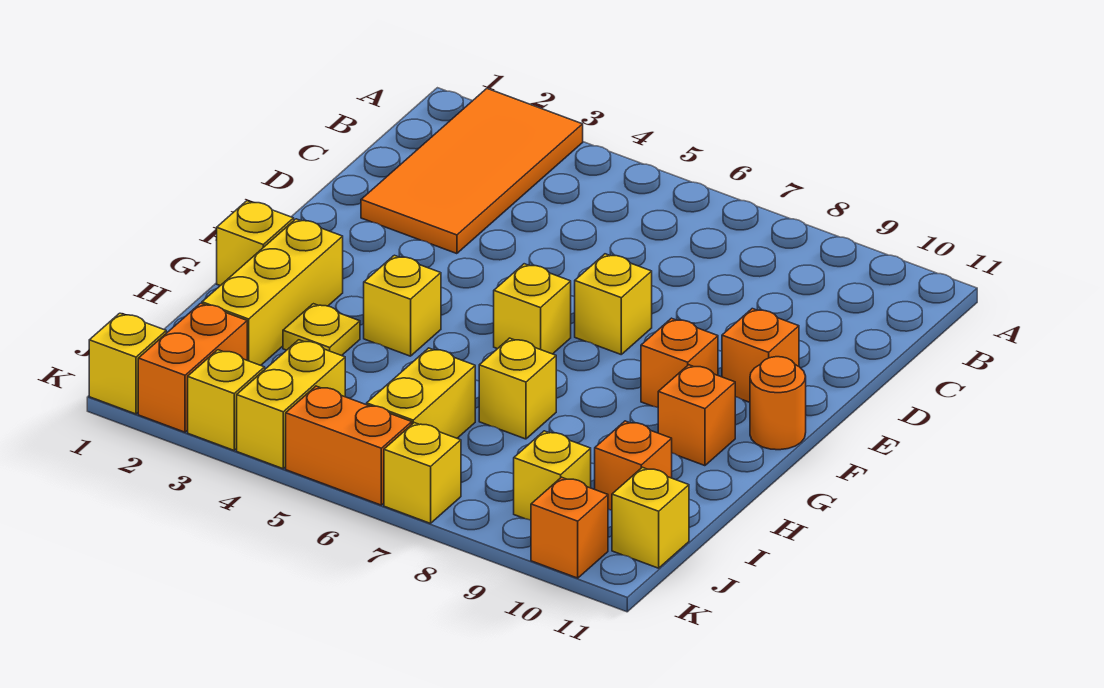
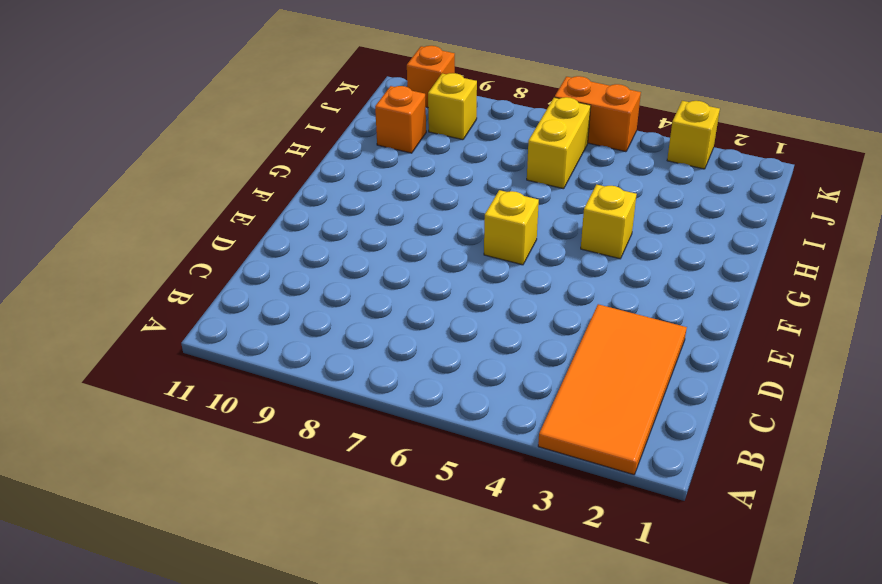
none -> yellow 1x1 brick [575,254,652,354]
none -> orange 1x1 brick [722,309,799,402]
none -> orange 1x1 brick [641,318,718,408]

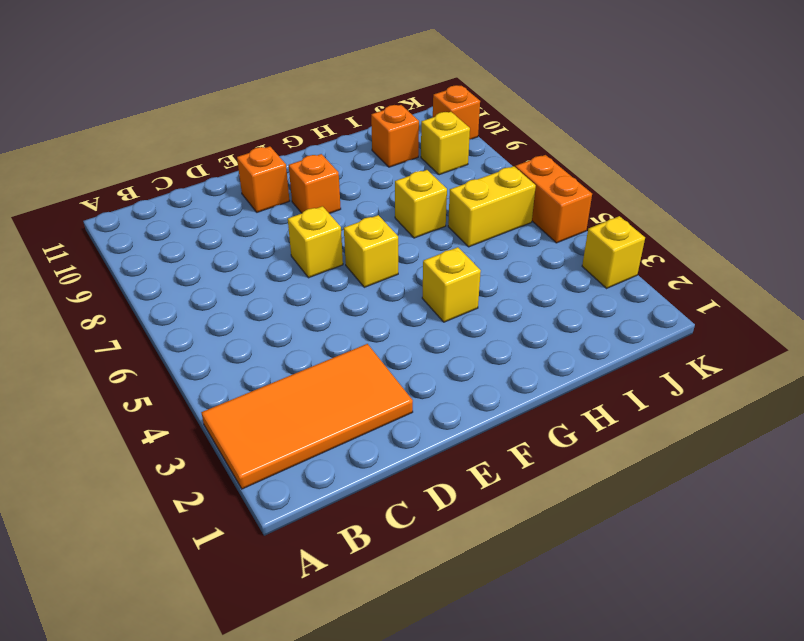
none -> orange 1x1 round brick [750,357,806,450]
none -> yellow 1x1 brick [217,201,294,286]
none -> yellow 1x3 brick [202,219,343,365]

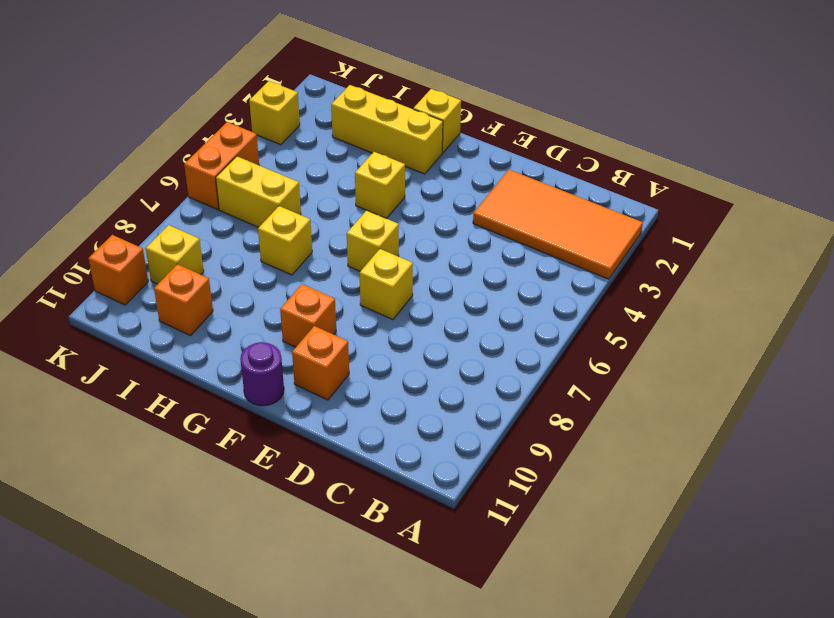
purple 1x1 round brick [240,342,284,406] -> orange 1x1 round brick [750,357,806,450]
none -> orange 1x1 brick [658,365,735,466]
none -> yellow 1x1 plate [283,304,360,356]
none -> orange 1x2 brick [138,303,247,432]

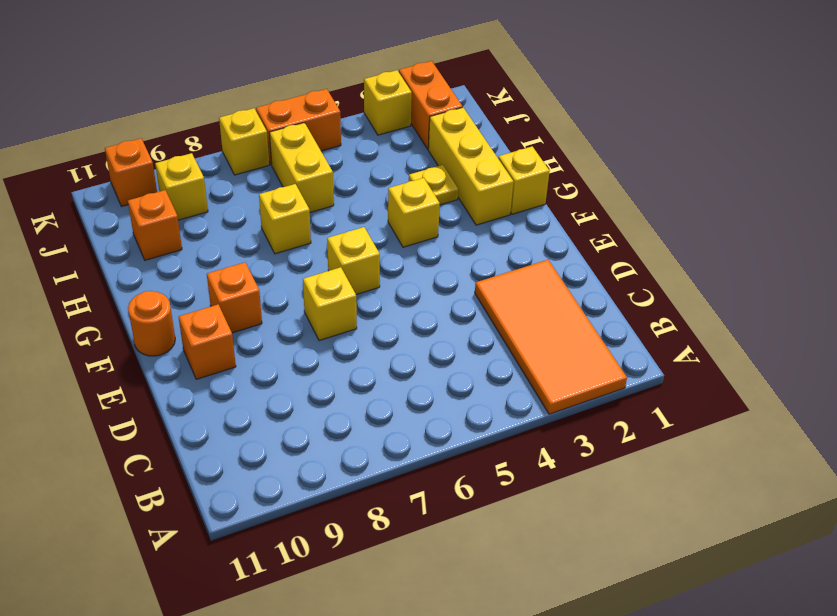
none -> orange 1x1 brick [658,365,735,466]
none -> yellow 1x2 brick [237,340,345,469]
none -> yellow 1x1 brick [612,467,689,568]

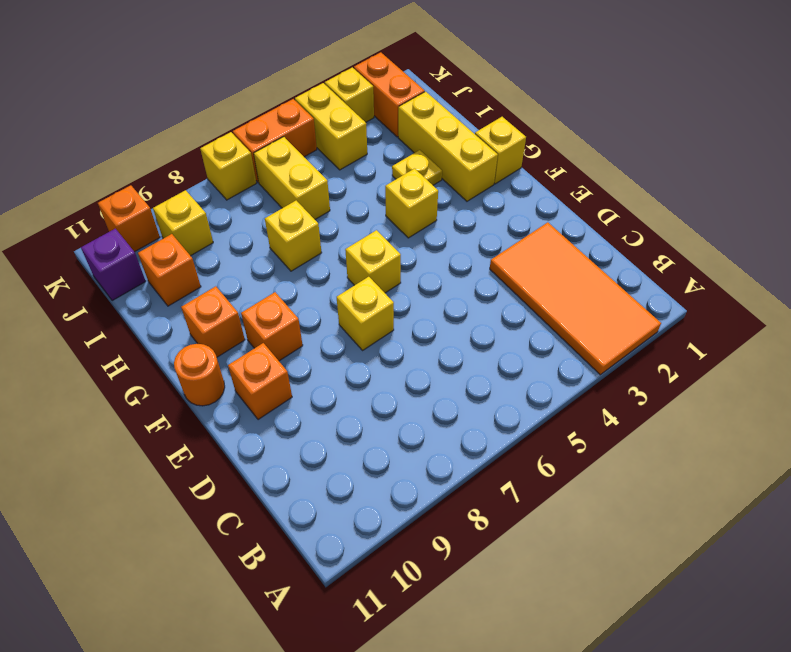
purple 1x1 brick [81,229,146,301] -> yellow 1x1 brick [612,467,689,568]
none -> yellow 1x1 brick [89,313,166,414]

